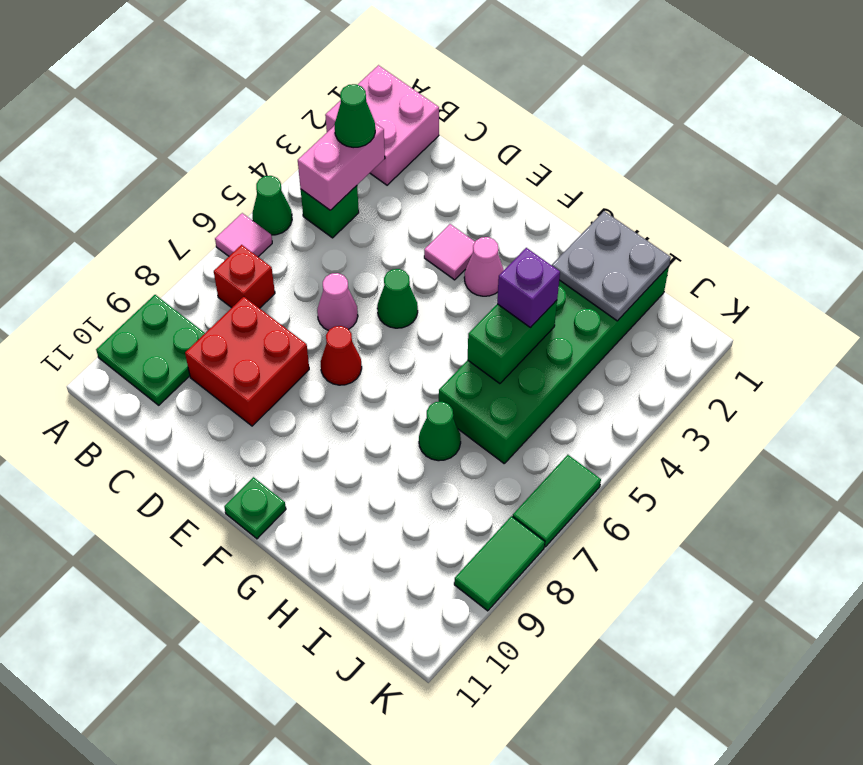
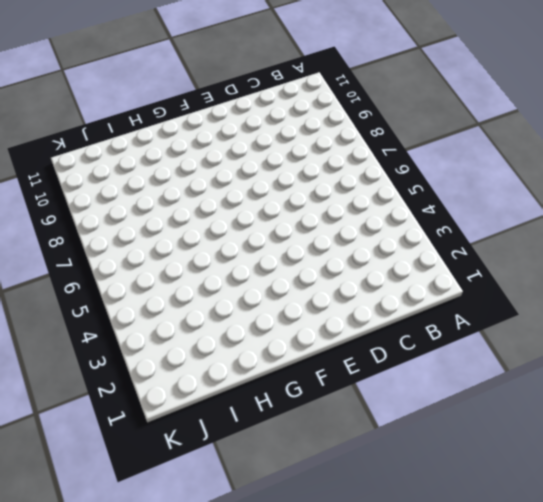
none -> pink 2x2 brick [325,65,439,185]
none -> green 1x1 cone [252,176,292,235]
none -> pink 1x1 tile [215,213,272,257]

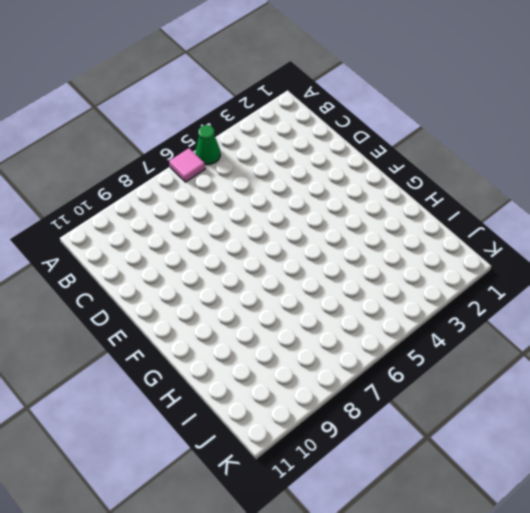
none -> pink 2x2 brick [325,65,439,185]
none -> green 2x2 plate [96,295,205,405]
none -> green 1x1 brick [301,186,359,238]

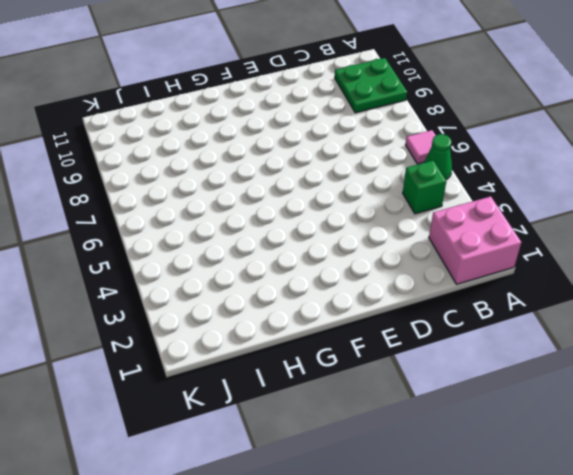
none -> red 1x1 brick [214,245,275,308]
none -> red 2x2 brick [185,297,309,426]
none -> pink 1x1 cone [317,273,358,330]

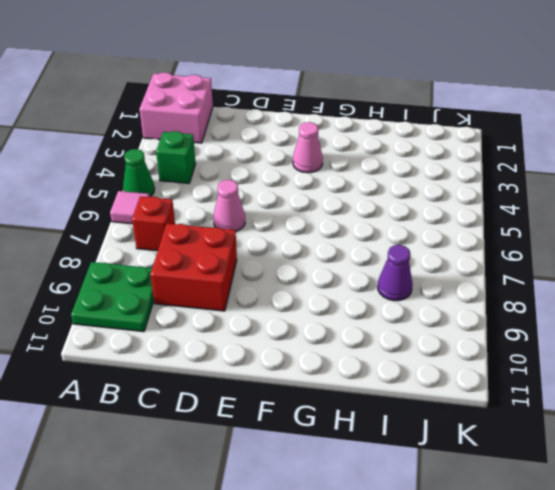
purple 1x1 cone [378,245,413,301] -> none
none -> pink 1x1 tile [424,224,475,280]
none -> green 1x1 cone [377,269,418,328]
none -> red 1x1 cone [321,326,362,385]

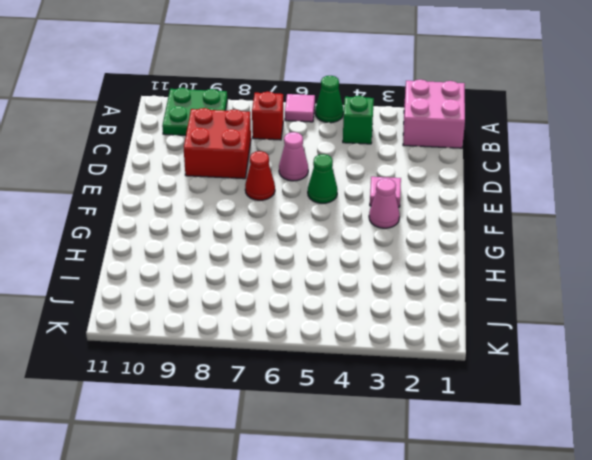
none -> green 1x1 plate [224,477,286,539]
none -> green 2x6 brick [439,266,669,463]
none -> green 1x1 cone [419,402,461,461]

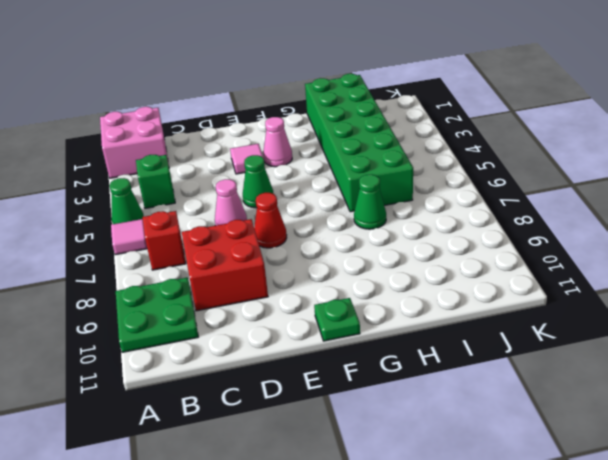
none -> green 1x2 tile [513,455,601,547]
none -> green 1x2 tile [454,516,545,611]
none -> pink 1x2 brick [298,123,385,210]

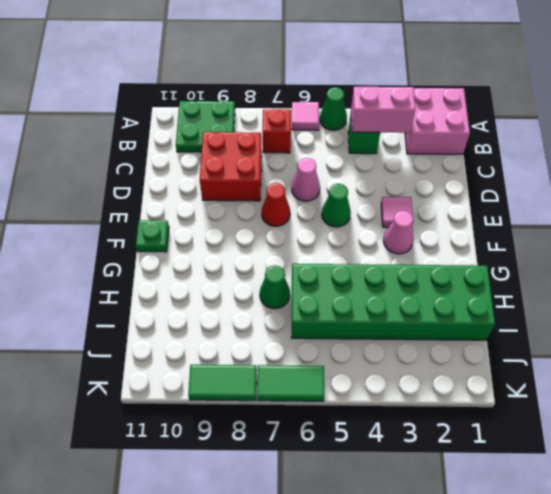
none -> grey 2x2 plate [552,211,671,321]
none -> green 1x2 brick [468,300,557,384]
none -> green 1x1 cone [335,84,375,148]

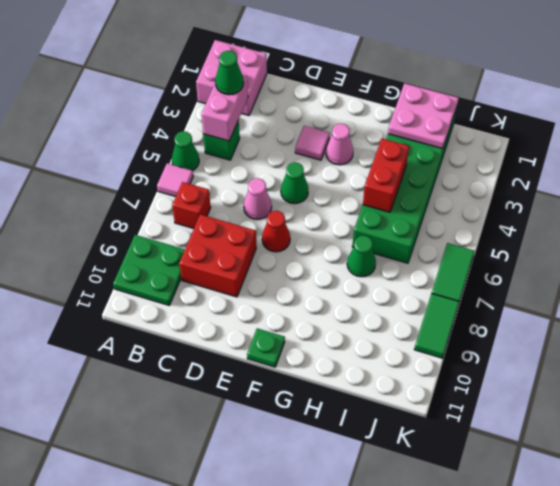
pink 2x2 plate [388,83,459,149] -> grey 2x2 plate [552,211,671,321]
red 1x2 brick [363,139,409,212] -> green 1x2 brick [468,300,557,384]
none -> purple 1x1 brick [497,248,560,328]

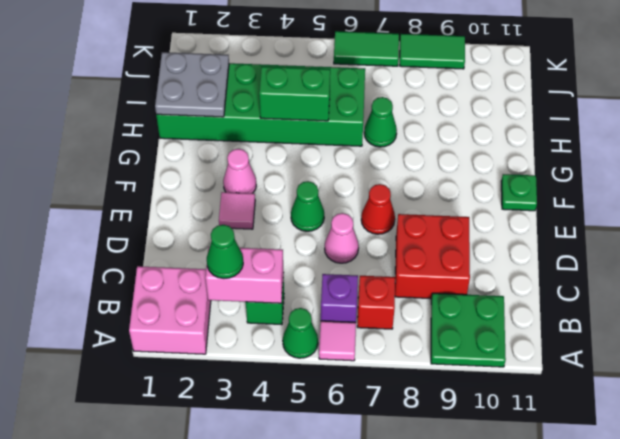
purple 1x1 brick [321,274,358,322] -> purple 1x1 brick moved to [497,248,560,328]

